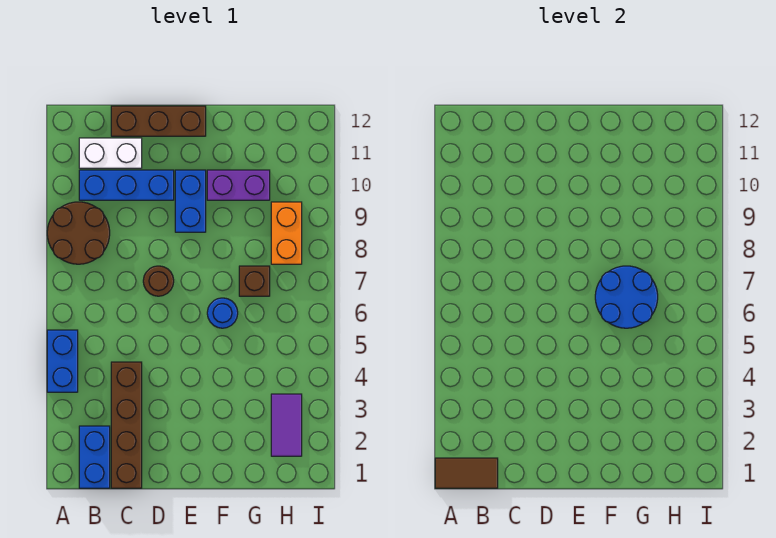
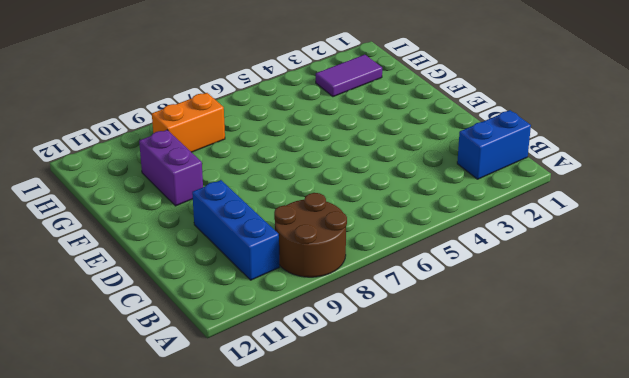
none -> blue 1x2 brick [47,330,78,392]
none -> white 1x2 brick [79,138,142,168]
none -> brown 1x4 brick [111,362,142,488]

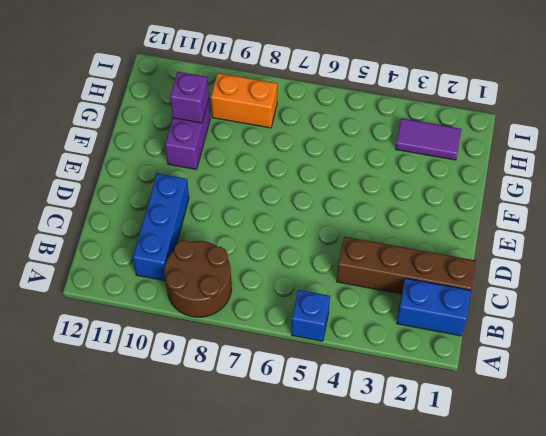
blue 1x1 brick [291,290,330,341] -> blue 1x2 brick [47,330,78,392]
purple 1x1 brick [170,72,209,123] -> none
none -> white 1x2 brick [79,138,142,168]
none -> brown 1x3 brick [111,106,206,136]
none -> brown 1x1 round brick [143,266,174,296]

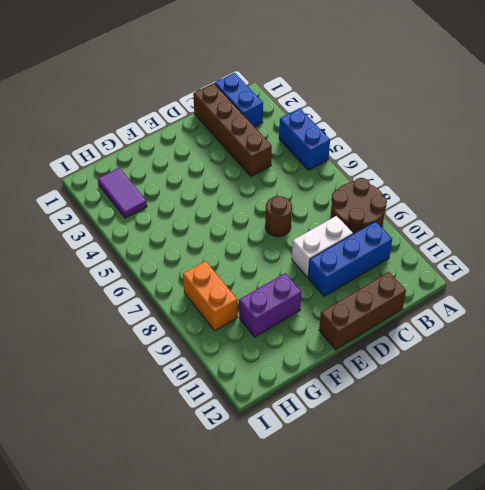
white 1x2 brick [292,216,353,277] -> white 1x2 brick moved to [79,138,142,168]
none -> blue 1x2 brick [175,170,206,232]
none -> blue 1x1 round brick [207,298,238,328]
none -> brown 1x1 brick [239,266,270,296]

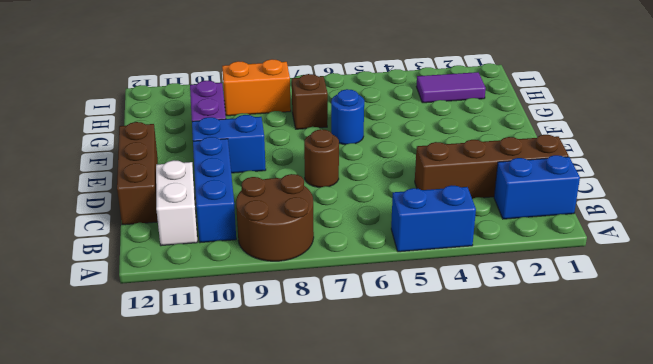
none -> brown 1x2 tile [435,458,498,488]
none -> blue 2x2 round brick [595,266,658,328]

